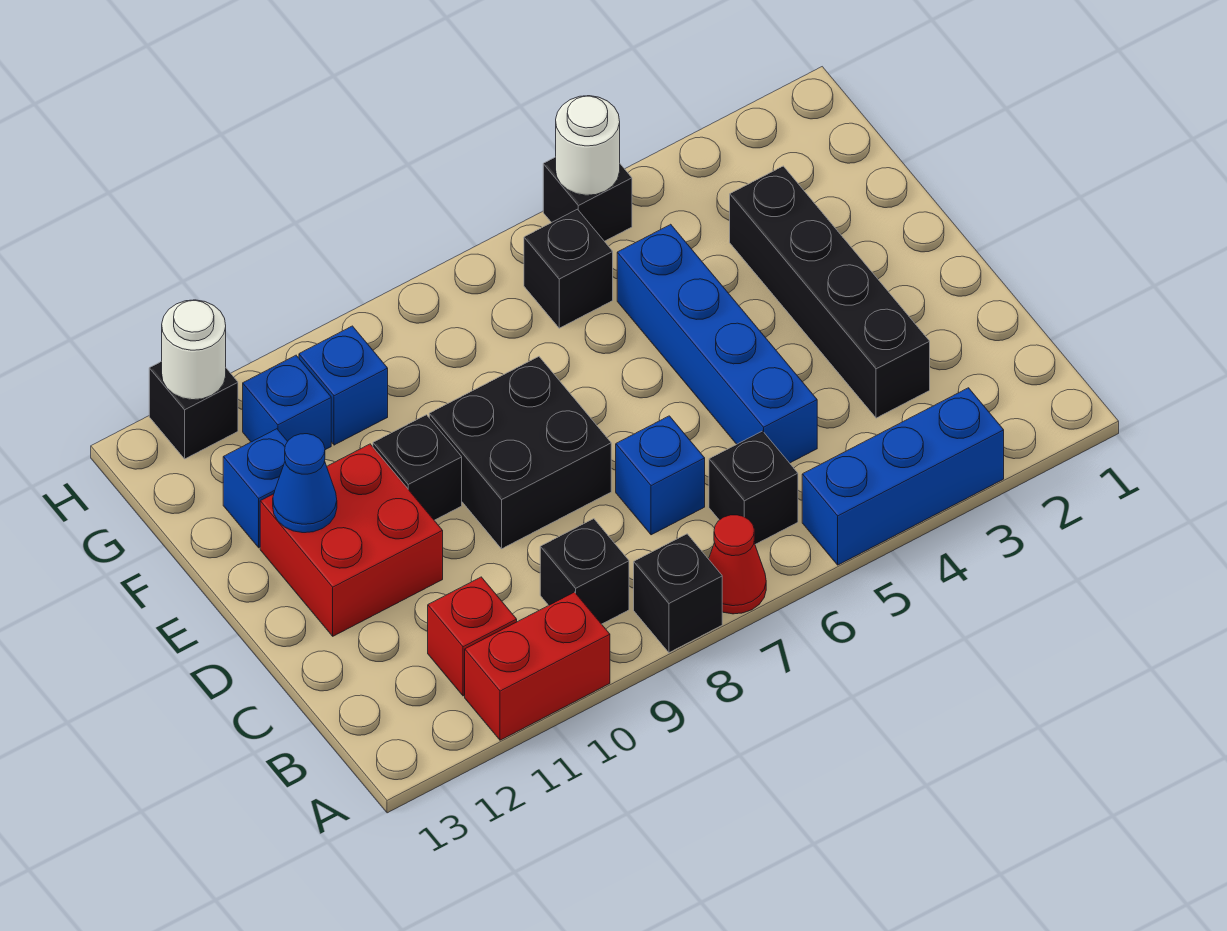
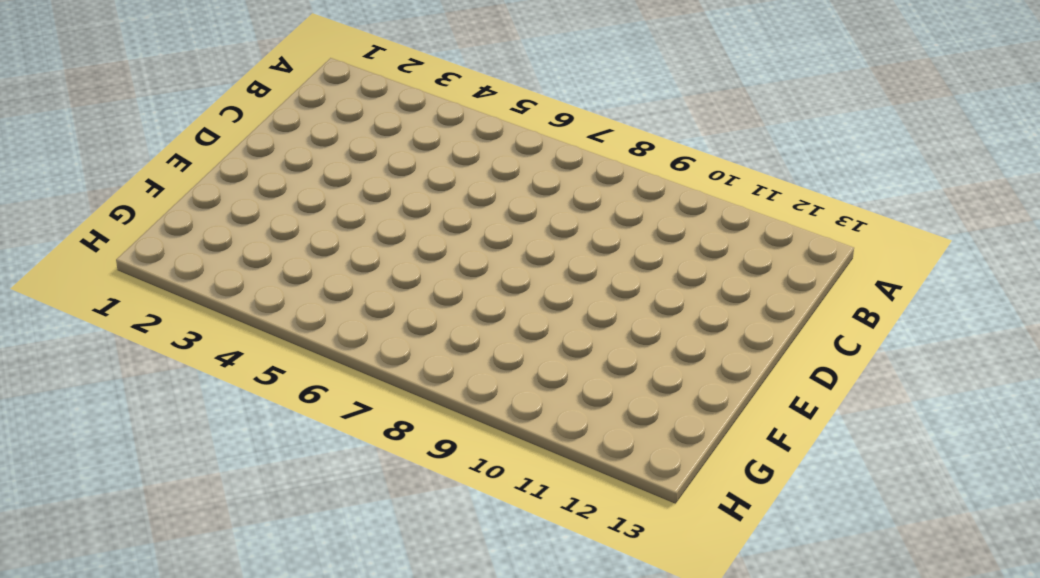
none -> blue 1x3 brick [802,388,1004,565]
none -> red 1x1 cone [709,515,766,614]
none -> black 1x1 brick [634,534,722,653]

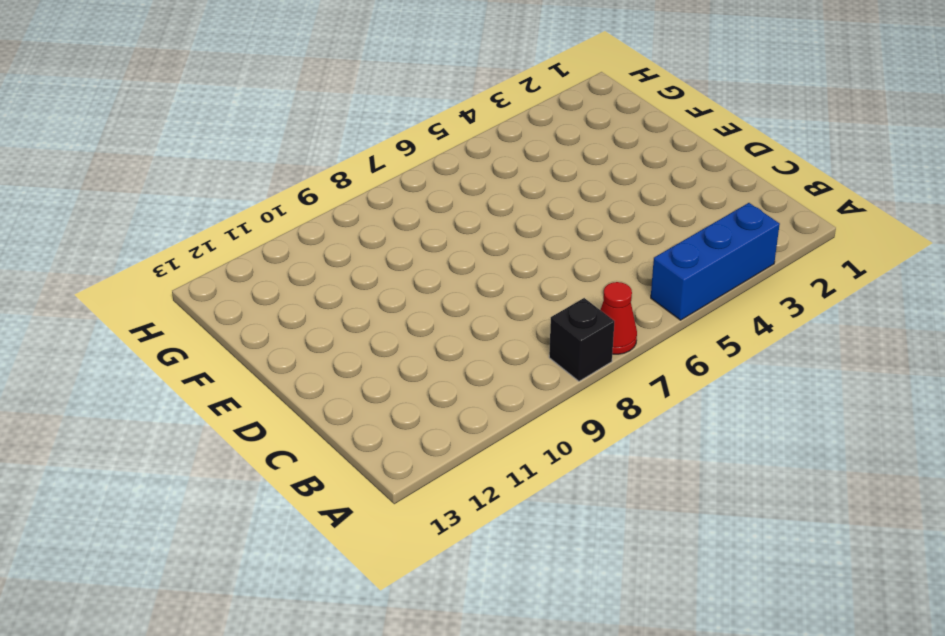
none -> red 1x2 brick [465,592,610,740]
none -> black 1x1 brick [709,431,798,544]
none -> black 1x1 brick [540,519,629,624]

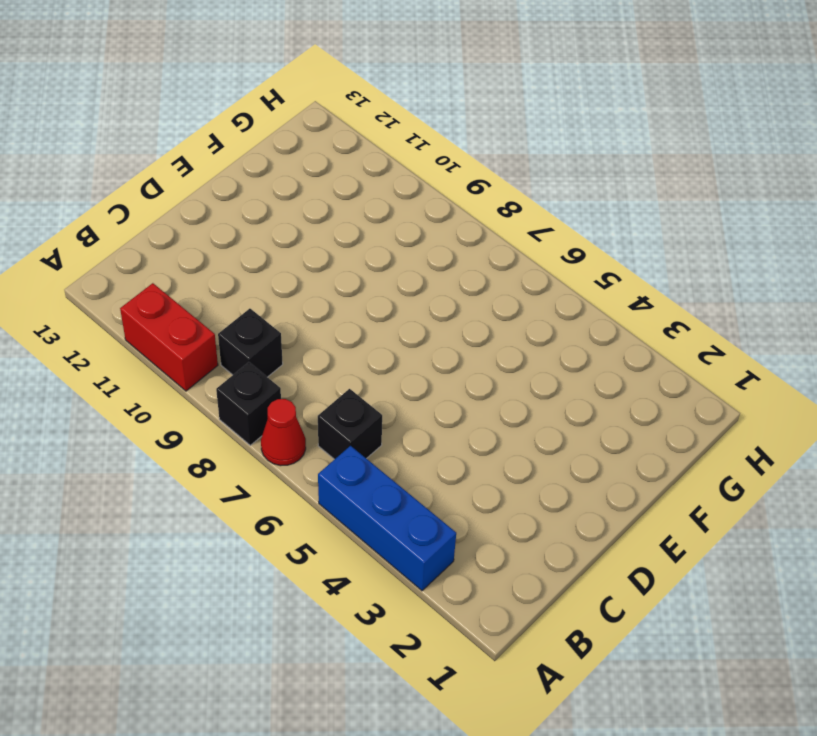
none -> red 1x1 brick [428,577,517,696]
none -> black 1x4 brick [730,166,930,418]
none -> blue 1x4 brick [617,224,817,463]

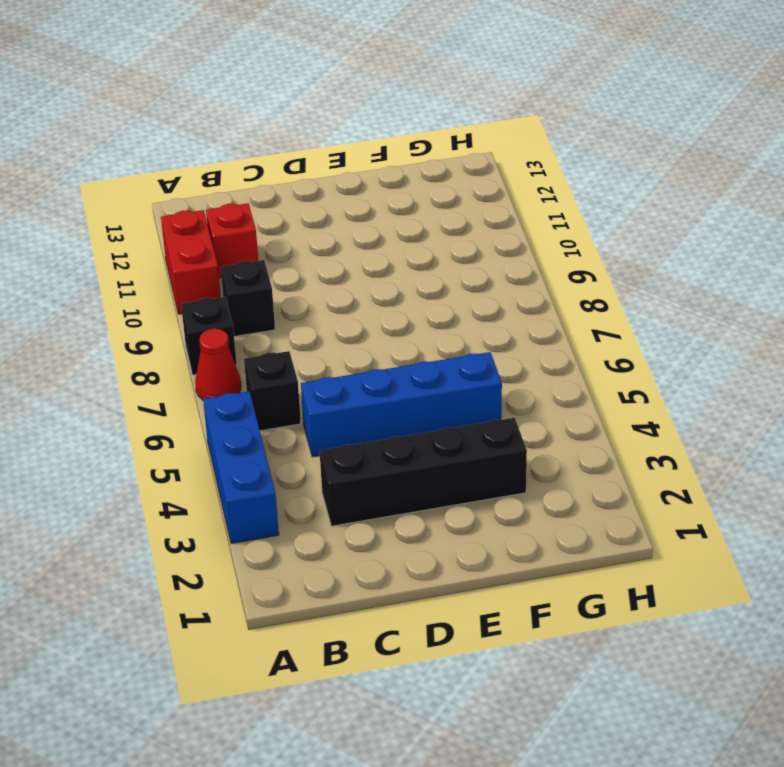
none -> blue 1x1 brick [616,416,705,535]
none -> black 2x2 brick [429,357,611,549]
none -> red 2x2 brick [260,444,443,636]

